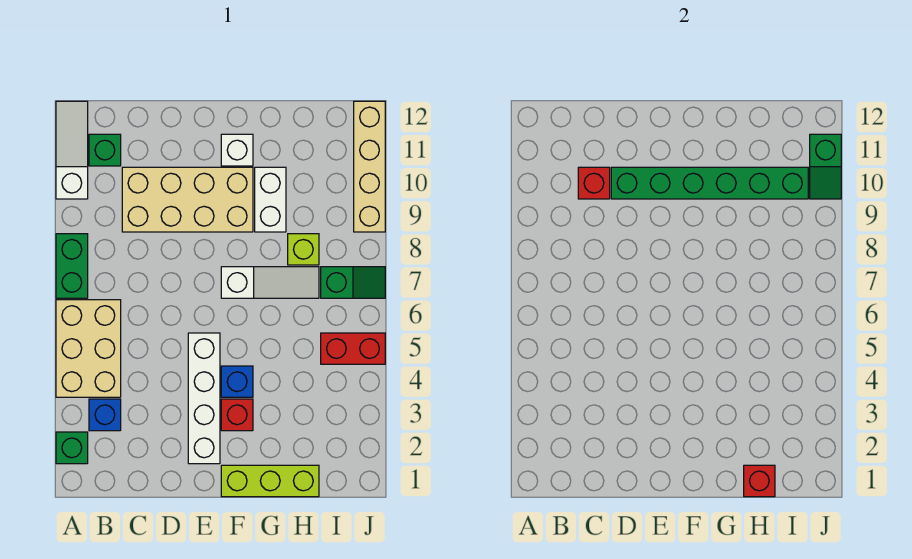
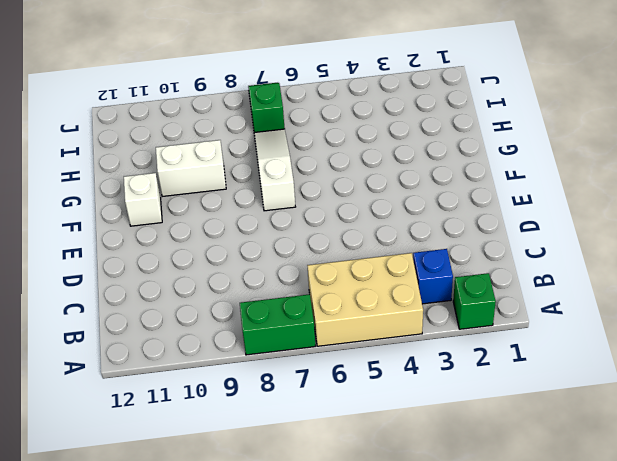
none -> white 1x3 slope [56,101,88,199]
none -> green 1x1 brick [89,134,121,166]
none -> tan 2x4 brick [122,167,253,232]

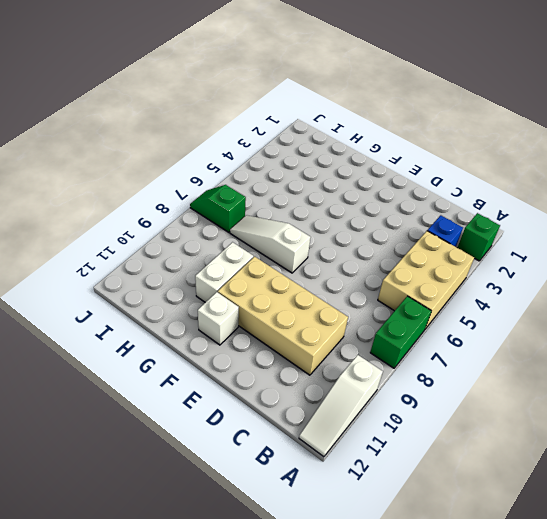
none -> green 1x1 brick [89,134,121,166]
none -> white 1x4 brick [188,333,220,464]
none -> lime 1x3 brick [221,465,319,497]

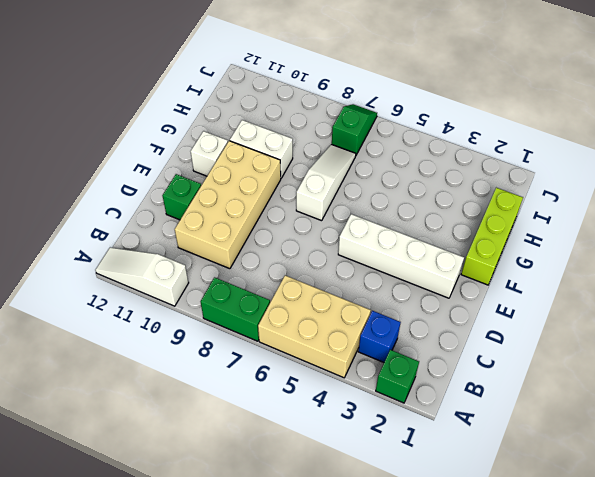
green 1x1 brick [162,174,201,220] -> green 1x1 brick moved to [89,134,121,166]
none -> red 1x1 brick [221,399,253,431]
none -> blue 1x1 brick [221,366,253,397]
none -> lime 1x1 brick [288,234,319,265]

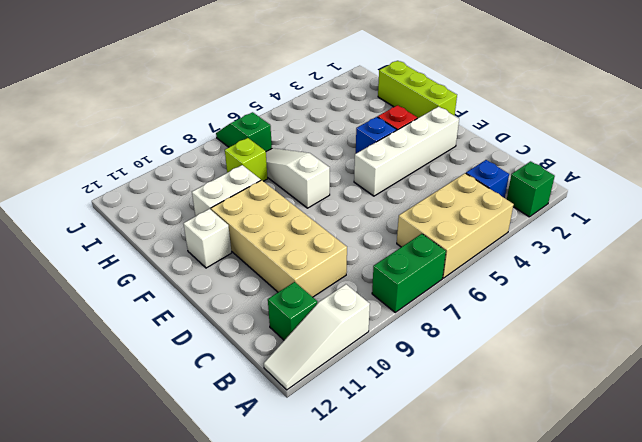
none -> red 1x2 brick [321,333,385,364]
none -> tan 1x4 brick [354,101,385,232]
none -> red 1x1 brick [578,167,610,199]

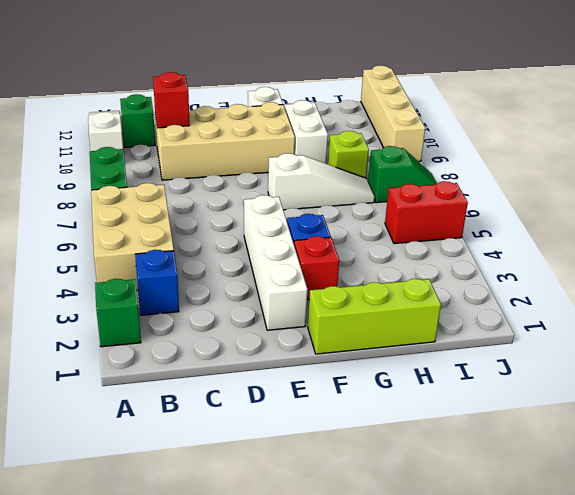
none -> green 1x6 brick [611,167,808,199]
none -> red 1x1 brick [744,465,775,497]
none -> green 1x2 slope [810,134,841,199]

